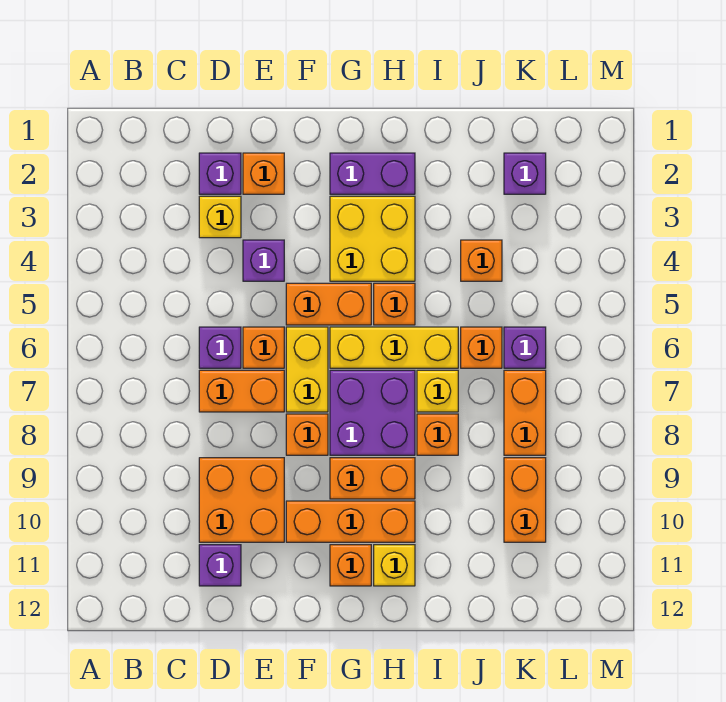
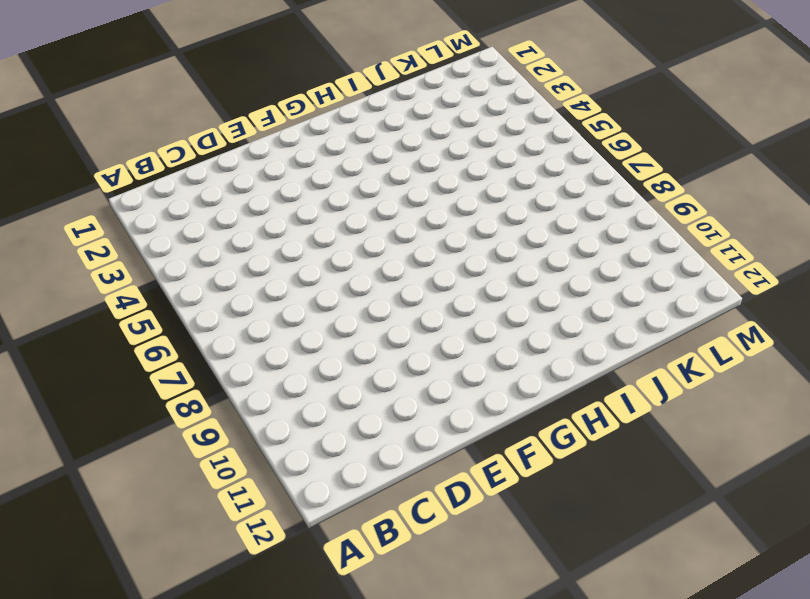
none -> purple 1x1 brick [199,153,241,194]
none -> yellow 1x1 brick [199,196,241,238]
none -> purple 1x1 brick [199,327,241,368]

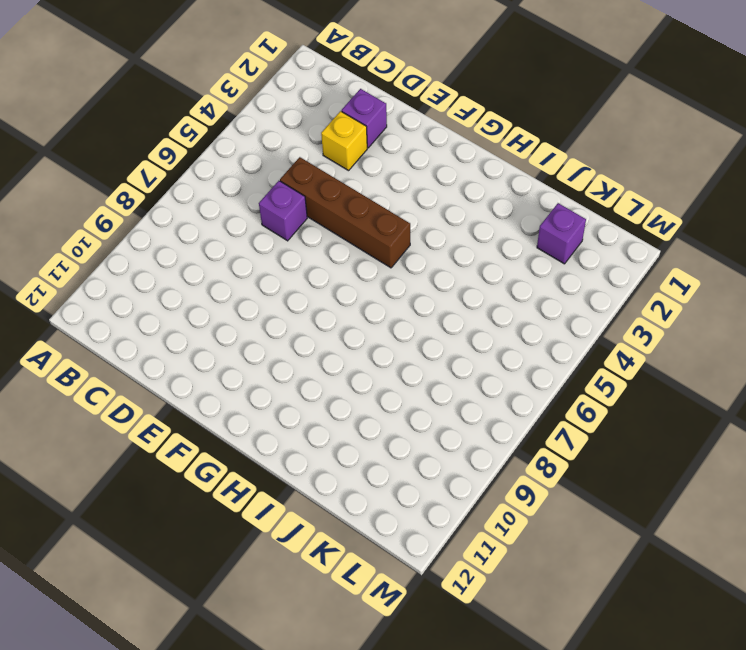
brown 1x4 brick [280,157,410,268] -> orange 1x2 brick [286,283,371,325]
none -> orange 1x2 brick [199,370,284,412]
none -> orange 2x2 brick [199,458,284,542]
none -> purple 1x1 brick [199,545,241,586]

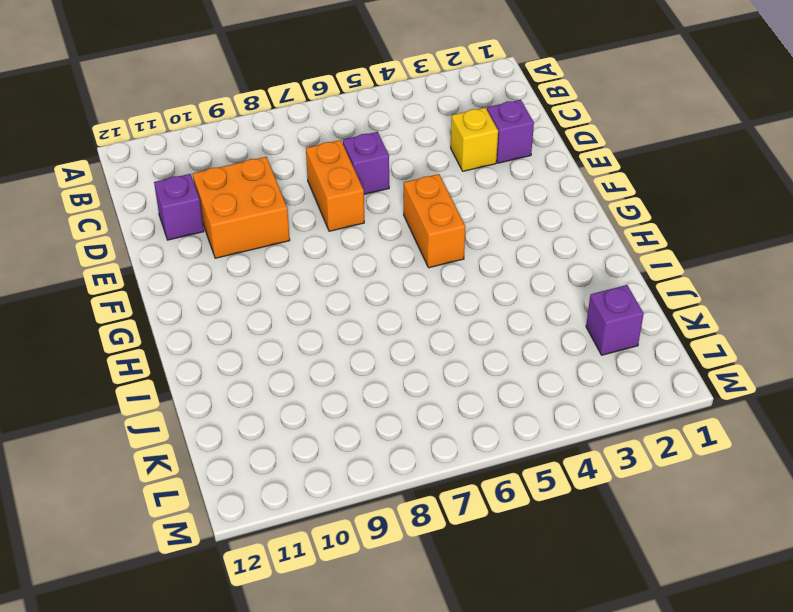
none -> orange 1x1 brick [243,153,284,194]
none -> purple 1x1 brick [243,240,284,281]
none -> orange 1x1 brick [243,327,284,368]

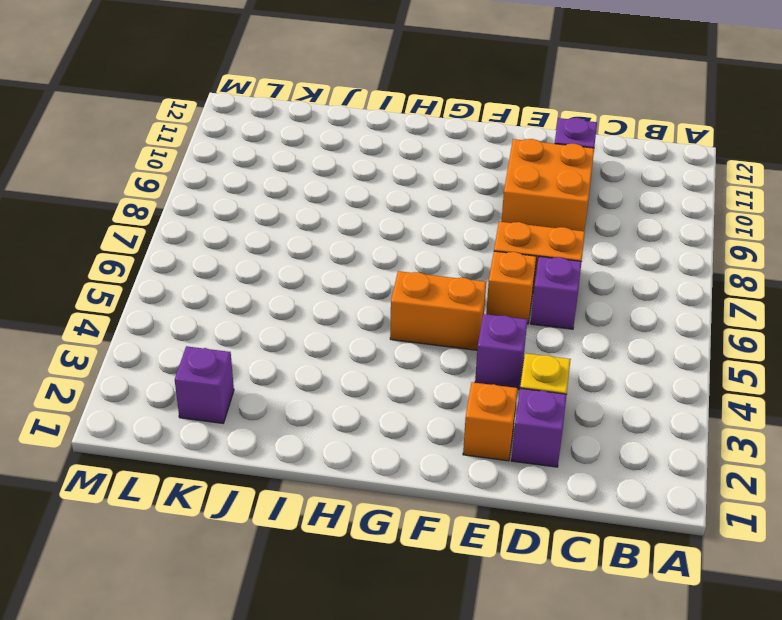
none -> yellow 1x2 brick [286,327,328,412]
none -> orange 1x1 brick [286,414,328,455]
none -> orange 1x3 brick [286,501,415,542]

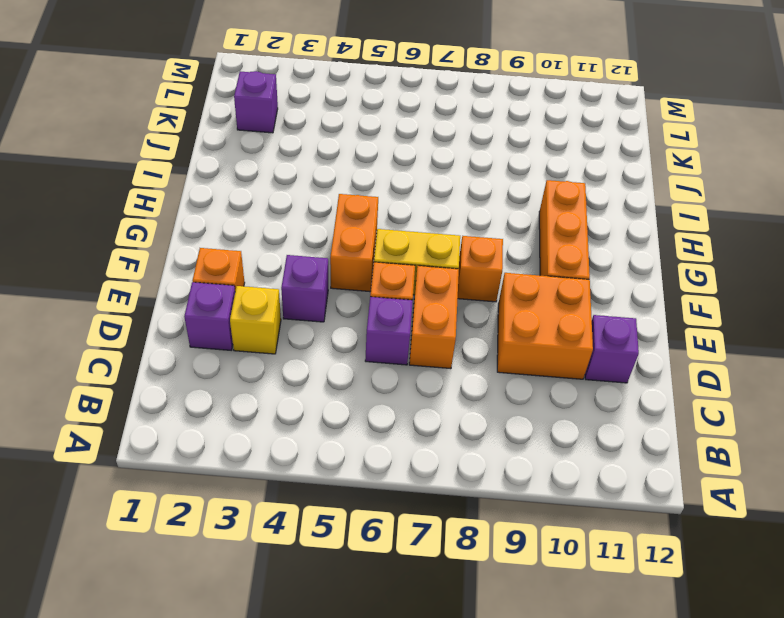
none -> purple 1x2 brick [330,153,415,194]
none -> yellow 2x2 brick [330,196,415,281]
none -> yellow 1x3 brick [330,327,458,368]

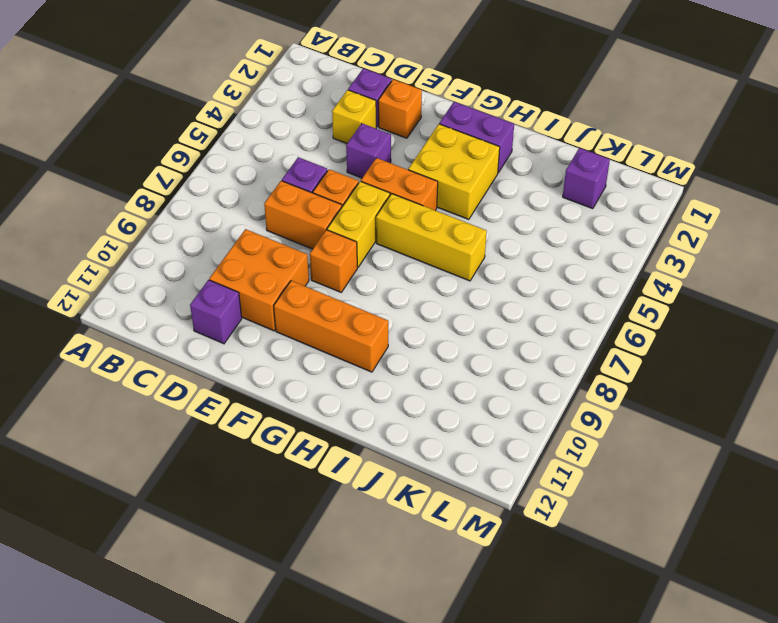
none -> purple 2x2 brick [330,370,415,455]
none -> orange 1x2 brick [330,458,415,499]
none -> orange 1x1 brick [330,545,371,586]

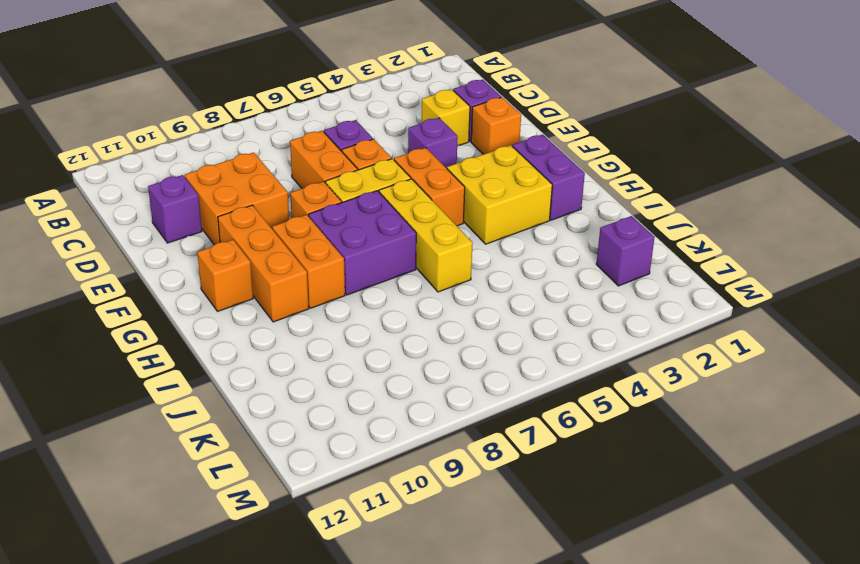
none -> orange 1x1 brick [374,283,415,325]
none -> yellow 1x1 brick [374,545,415,586]
none -> yellow 1x1 brick [417,370,458,412]

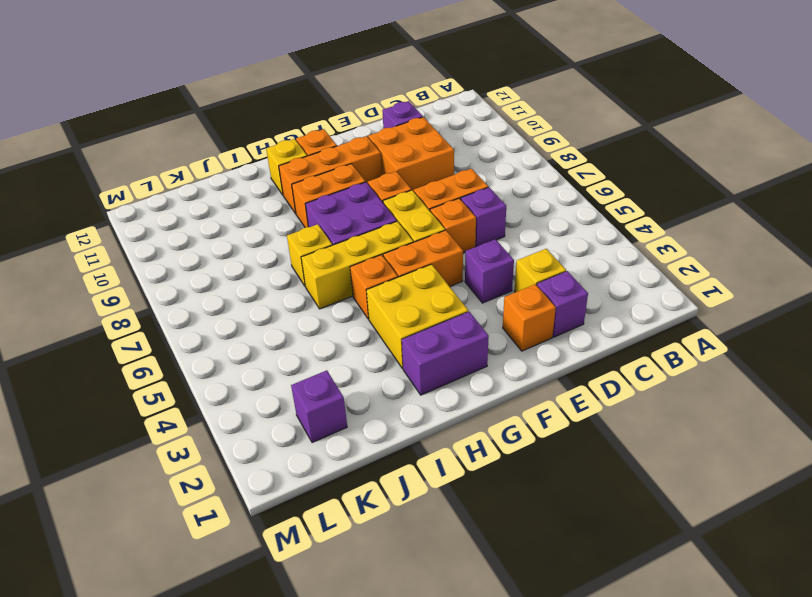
none -> orange 1x1 brick [417,414,458,455]
none -> orange 1x1 brick [461,240,502,281]
none -> orange 1x1 brick [461,327,502,368]

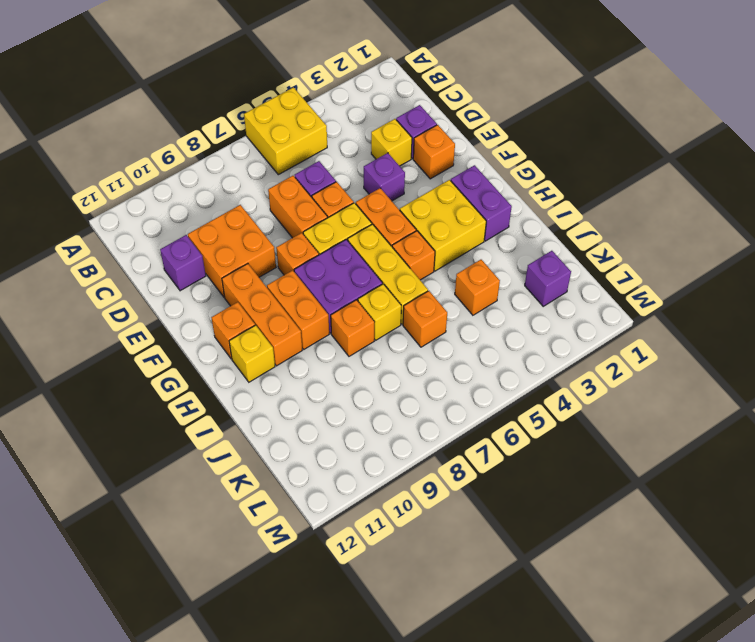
yellow 2x2 brick [244,87,327,175] -> none
none -> purple 1x1 brick [504,327,546,368]
none -> orange 1x2 brick [504,370,546,455]
none -> orange 1x2 brick [504,458,546,542]

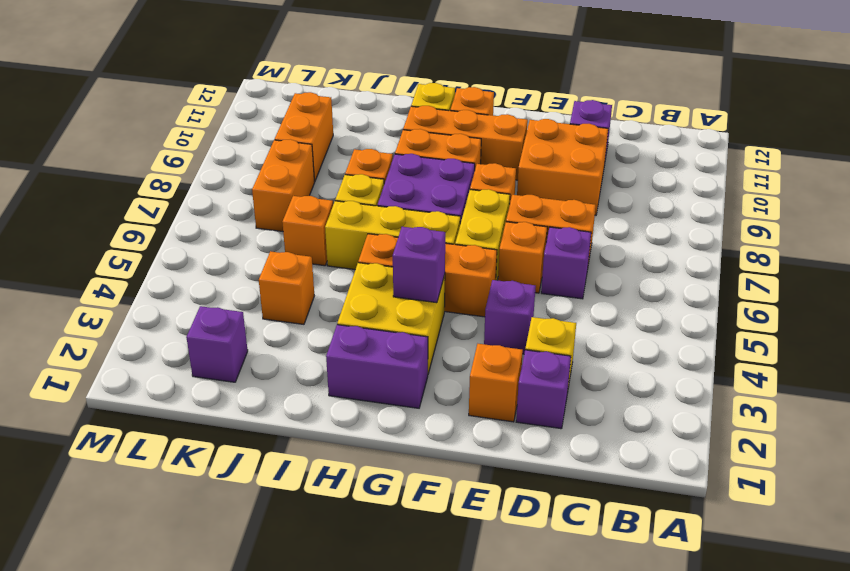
purple 1x1 brick [393,227,445,303] -> purple 1x1 brick moved to [504,327,546,368]

